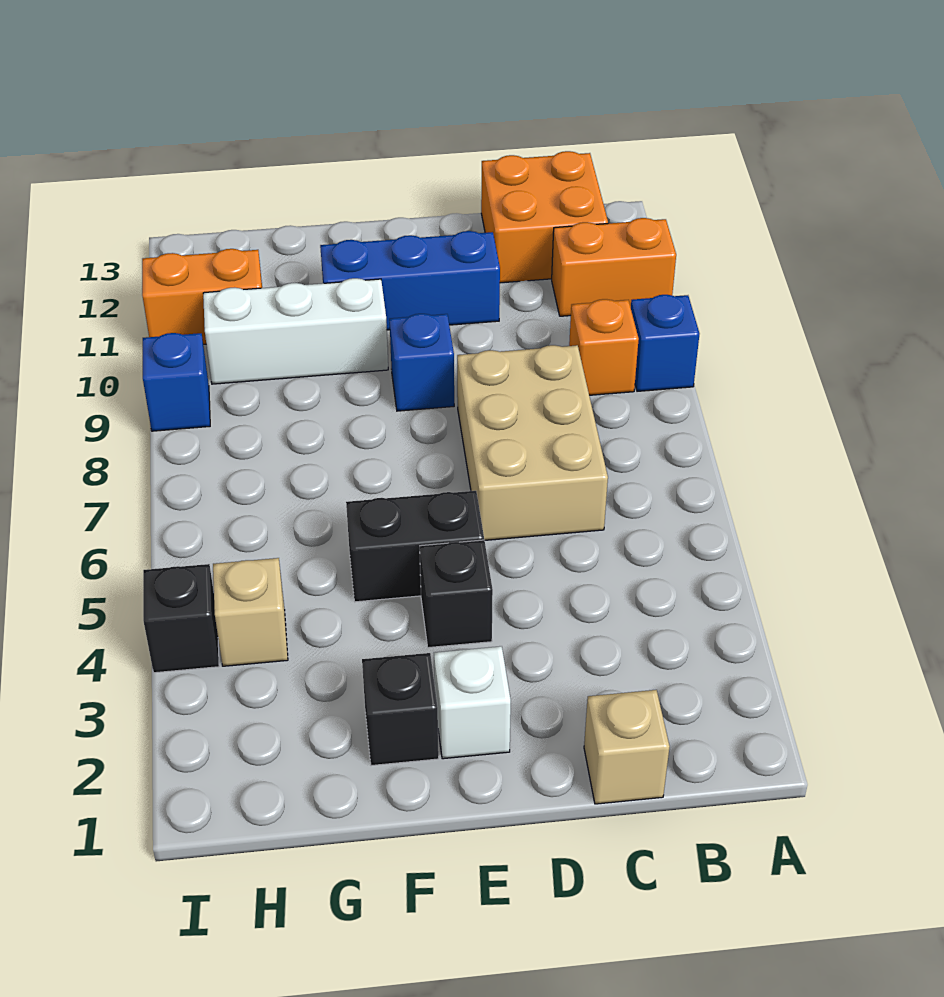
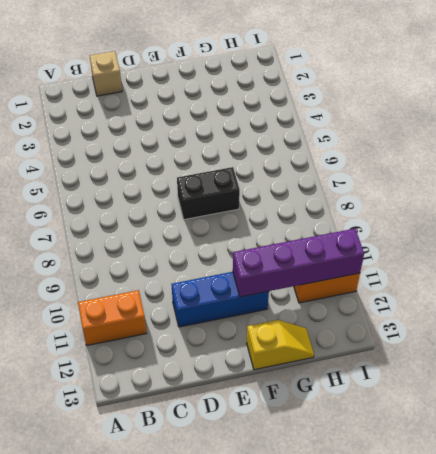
black 1x2 brick [177,167,240,220] -> black 1x2 brick moved to [346,491,484,602]
purple 1x4 brick [233,229,364,297] -> none
yellow 1x2 slope [247,320,314,370] -> none
none -> blue 1x1 brick [631,295,699,391]
none -> orange 1x1 brick [569,299,639,395]
none -> orange 2x2 brick [481,151,608,283]

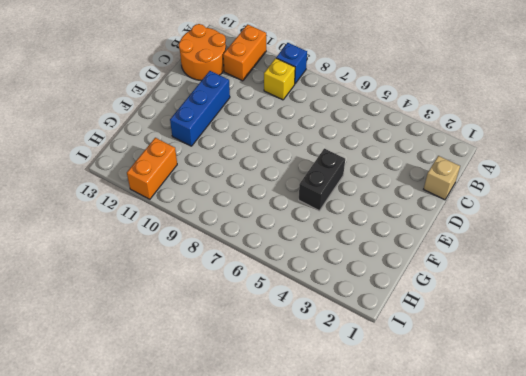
yellow 1x1 brick [264,58,295,100] -> orange 1x1 brick [569,299,639,395]
orange 2x2 round brick [179,24,226,81] -> orange 2x2 brick [481,151,608,283]
none -> tan 2x3 brick [457,345,608,540]
none -> white 1x1 brick [434,646,511,759]
none -> black 1x1 brick [420,540,493,648]

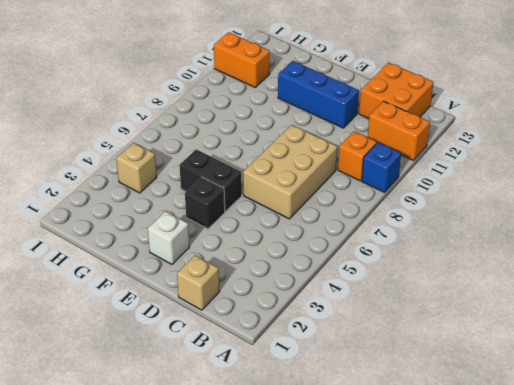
none -> blue 1x1 brick [389,314,454,411]
none -> black 1x1 brick [362,653,439,766]
none -> white 1x3 brick [203,278,388,384]

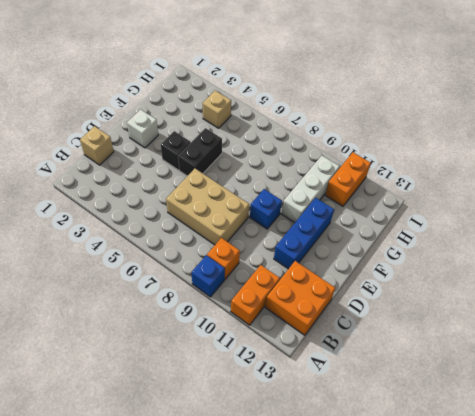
none -> black 1x1 brick [362,653,439,766]
none -> black 1x1 brick [143,564,219,673]
none -> blue 1x1 brick [143,333,210,431]

